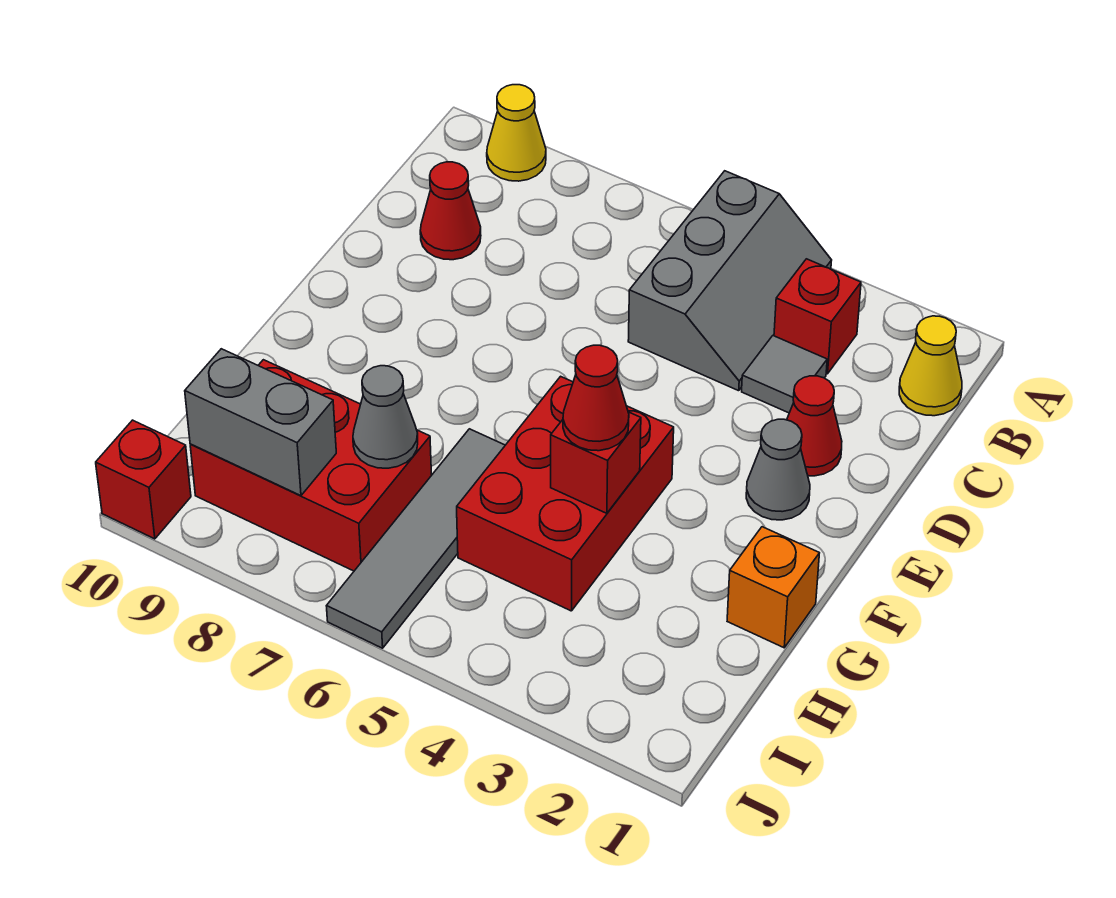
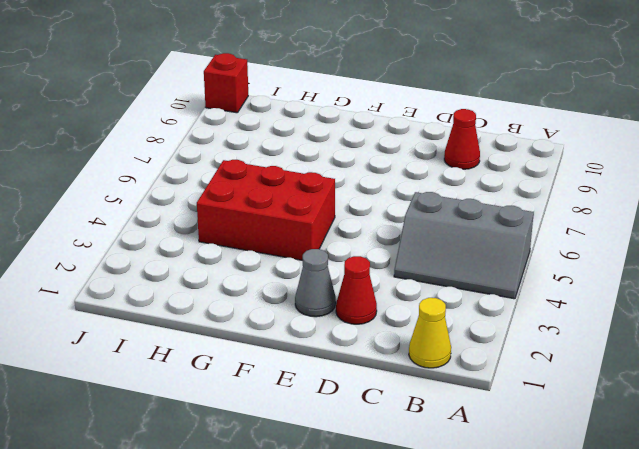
none -> yellow 1x1 cone [487,85,546,181]
none -> red 1x1 brick [774,259,861,374]
none -> grey 1x1 tile [742,336,827,413]

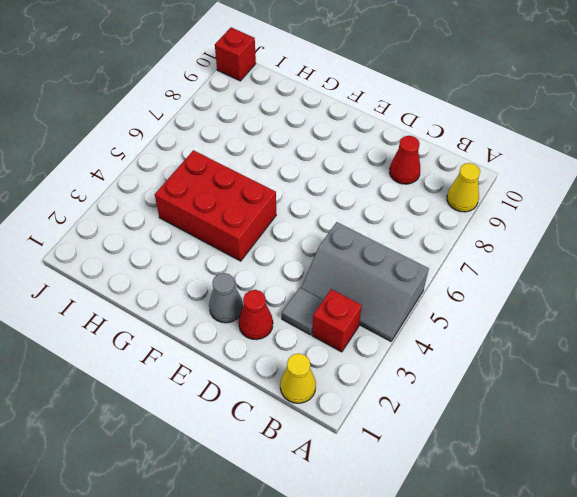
none -> orange 1x1 brick [727,527,819,648]
none -> grey 1x4 tile [327,429,505,648]
none -> red 2x3 brick [190,360,432,571]

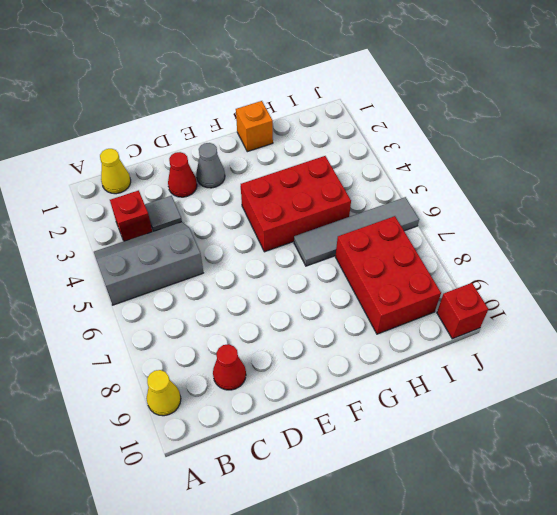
none -> red 1x1 brick [551,412,641,513]
none -> grey 1x1 cone [353,366,418,468]
none -> grey 1x2 brick [185,349,336,496]

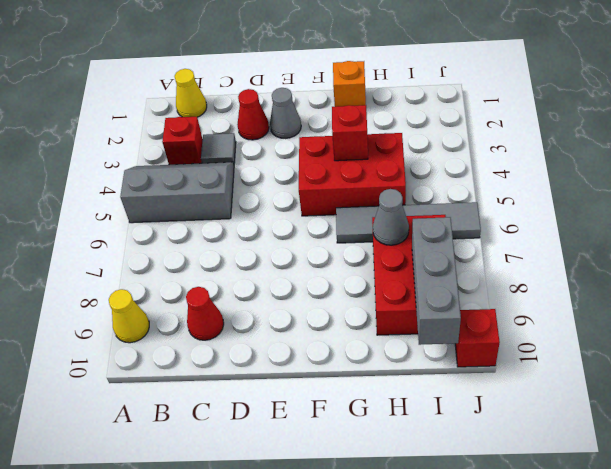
grey 1x3 brick [412,217,461,345] -> grey 1x2 brick [185,349,336,496]
none -> red 1x1 cone [563,345,629,451]

